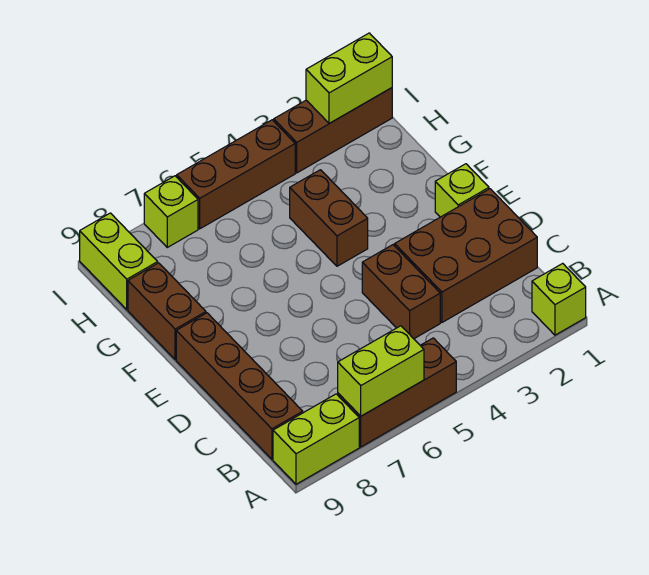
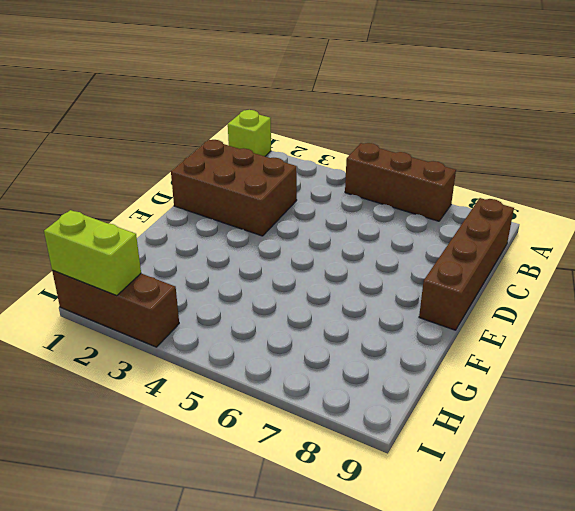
none -> lime 1x2 brick [273,394,359,484]
none -> brown 1x2 brick [362,245,440,339]
none -> lime 1x1 brick [435,164,489,217]

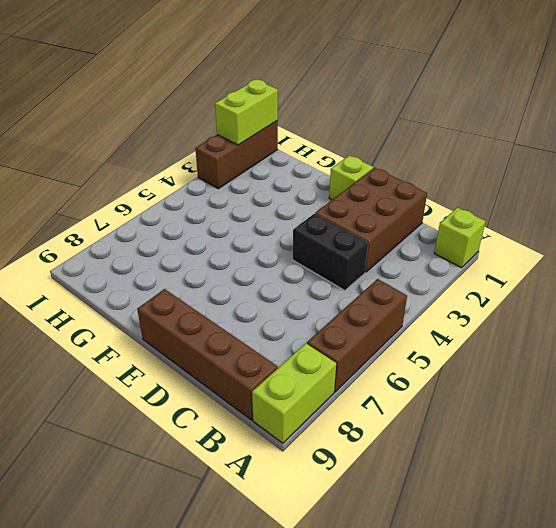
black 1x2 brick [293,214,368,291] -> brown 1x2 brick [362,245,440,339]
none -> brown 1x2 brick [290,170,368,266]
none -> brown 1x2 brick [128,263,206,360]
none -> lime 1x2 brick [80,213,158,310]

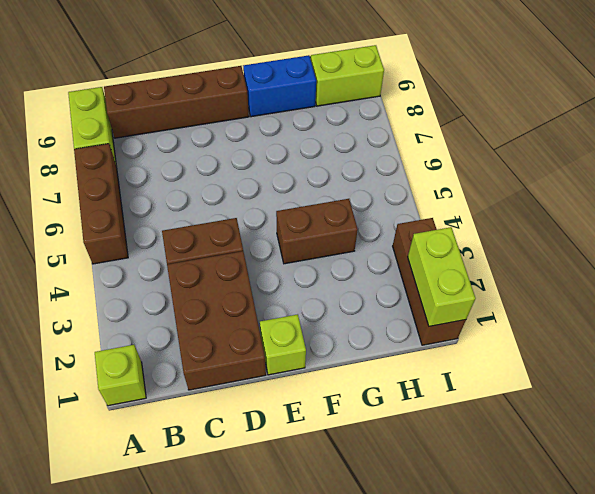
blue 1x2 brick [243,55,316,117] -> brown 1x2 brick [128,263,206,360]
none -> brown 1x3 brick [177,120,295,229]
none -> lime 1x1 brick [144,176,198,247]
none -> lime 1x2 brick [338,326,424,416]

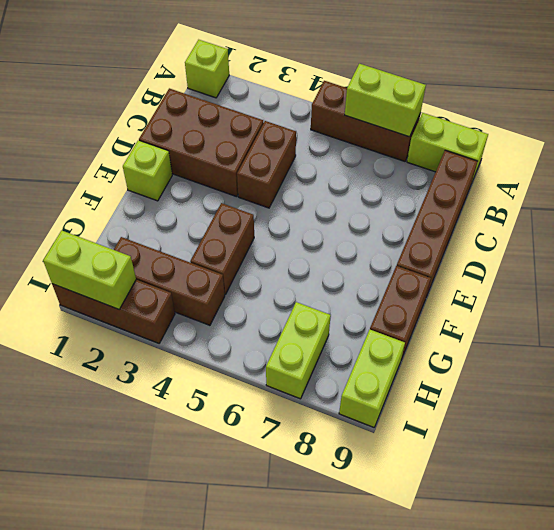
brown 1x3 brick [114,237,225,325] -> brown 1x3 brick moved to [177,120,295,229]
lime 1x2 brick [266,302,331,399] -> lime 1x1 brick [144,176,198,247]

